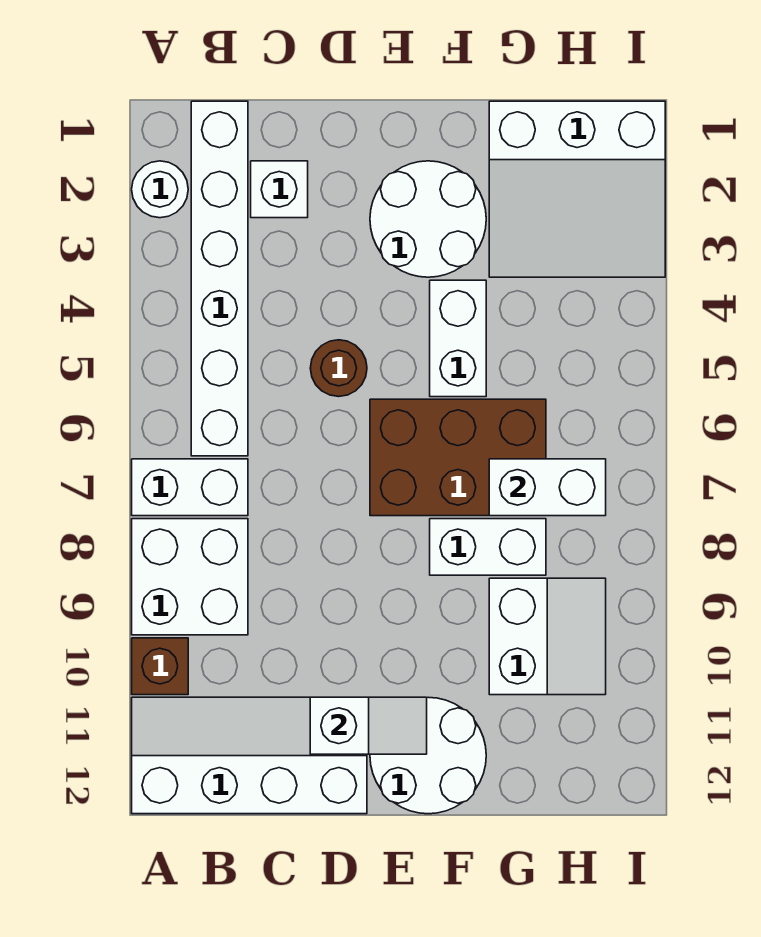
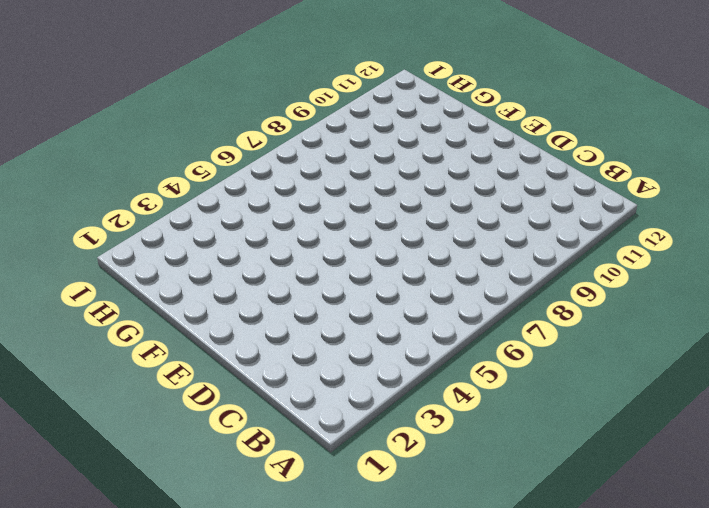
none -> white 1x1 round brick [132,161,188,218]
none -> white 1x2 brick [132,459,248,516]
none -> white 2x2 brick [132,519,248,635]

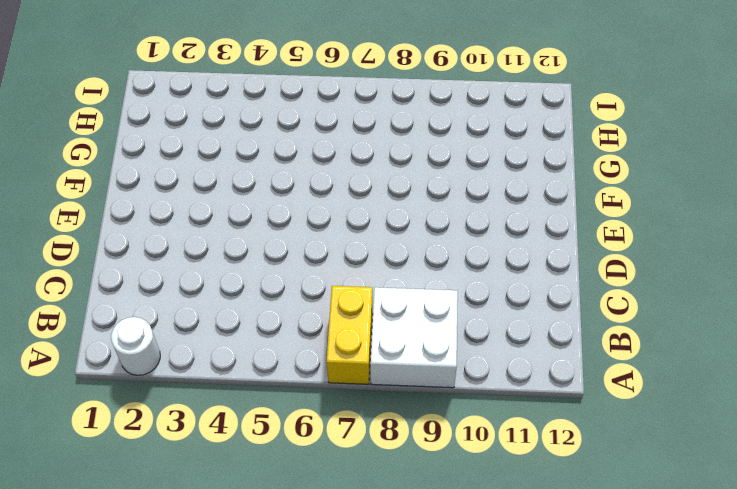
yellow 1x2 brick [326,286,373,384] -> white 1x2 brick [132,459,248,516]
none -> brown 1x1 brick [132,638,188,695]
none -> white 2x4 slope [132,697,367,814]
none -> white 1x6 brick [191,101,248,456]

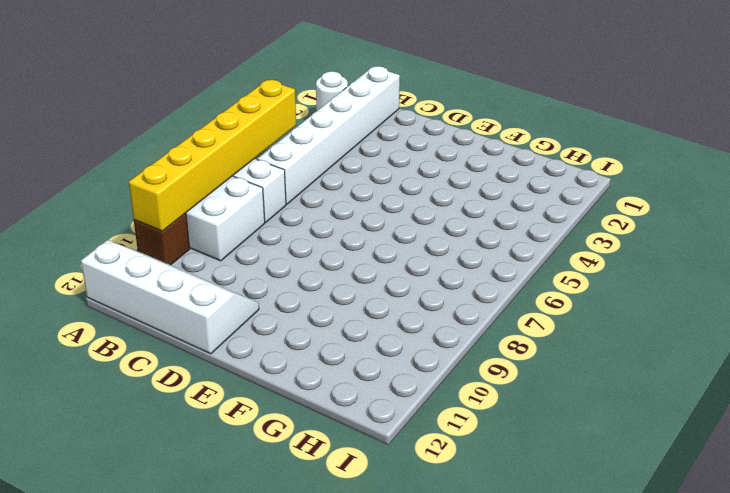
yellow 1x6 brick [129,80,296,231] -> none
none -> white 1x1 brick [251,161,308,218]
none -> brown 1x1 round brick [310,340,367,397]
none -> white 2x2 round brick [370,161,486,277]

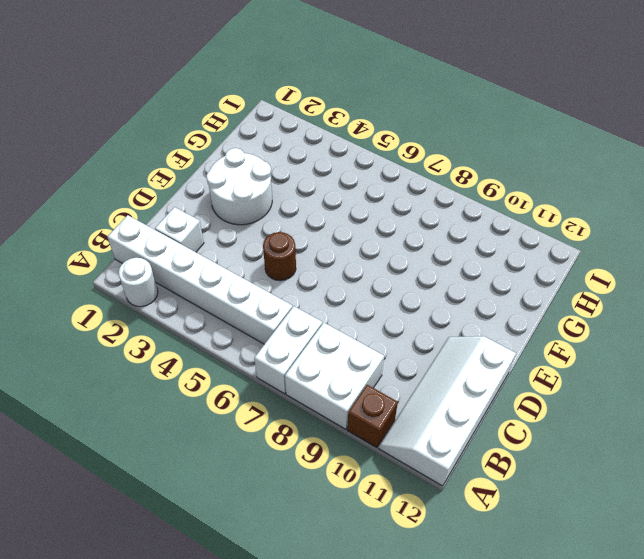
none -> brown 2x3 brick [370,399,546,516]
none -> white 2x2 round brick [370,697,486,814]
none -> white 1x2 brick [430,280,486,397]

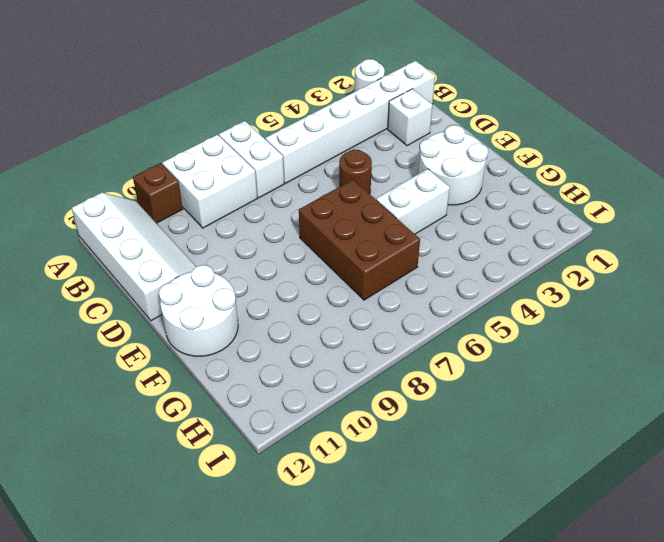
none -> white 1x2 brick [430,519,546,575]
none -> white 3x3 slope [489,101,665,277]
none -> white 2x2 slope [489,578,606,695]

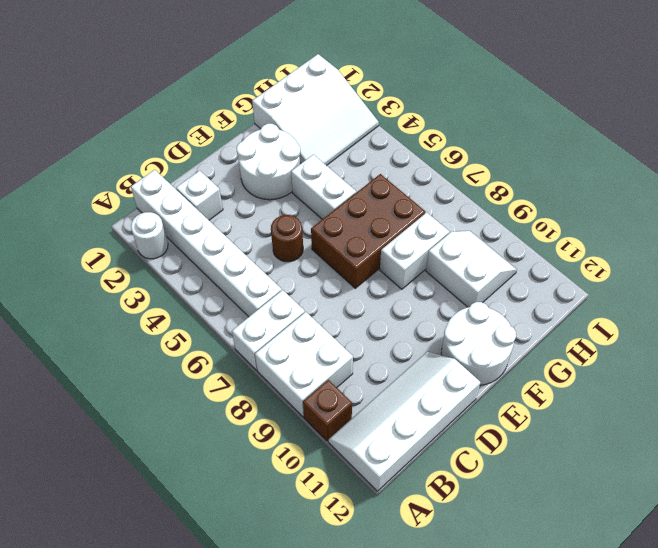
none -> white 1x2 slope [310,697,427,754]
none -> white 1x2 brick [489,459,606,516]

